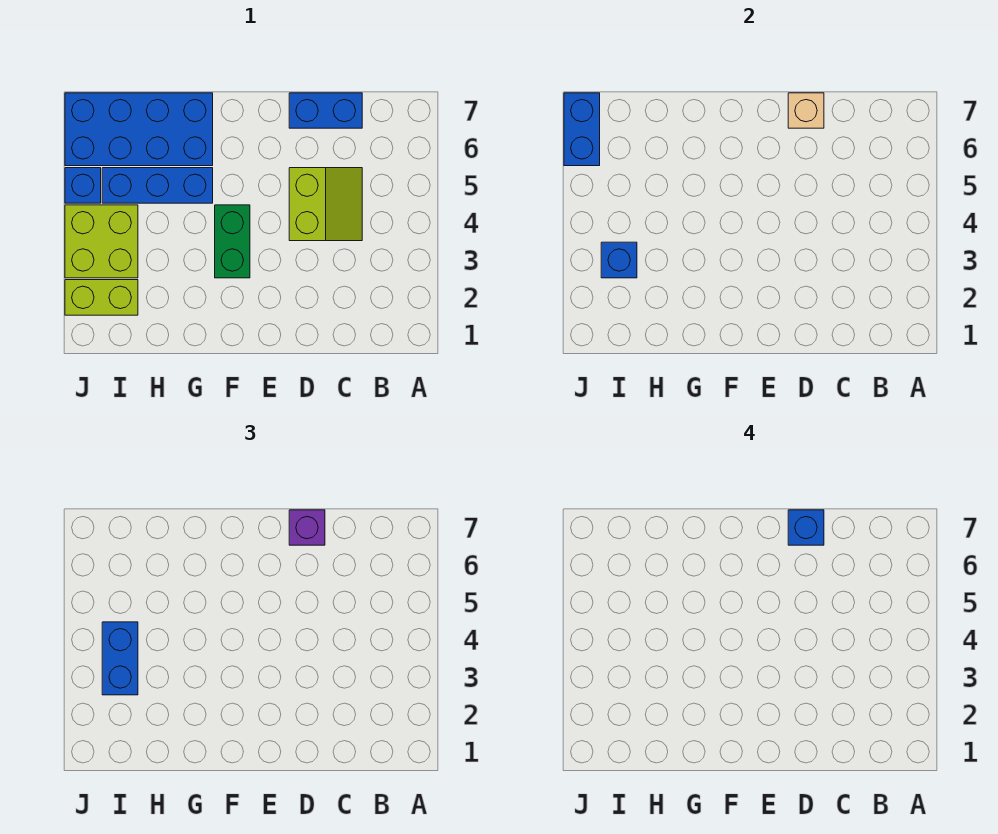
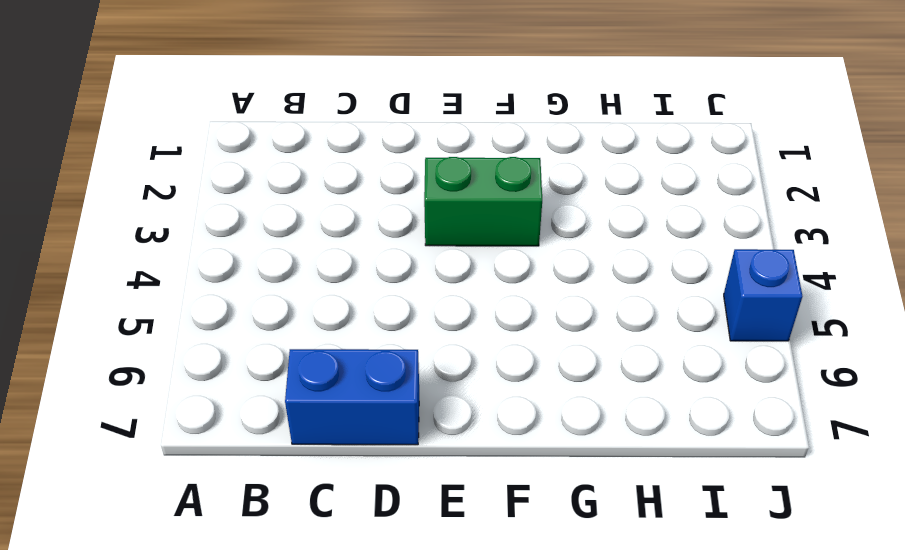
green 1x2 brick [424,157,542,246] -> green 1x2 brick turned to [215,205,250,278]
none -> lime 2x2 slope [289,168,362,241]
none -> blue 1x3 brick [102,168,213,203]
none -> blue 2x4 brick [65,93,213,166]

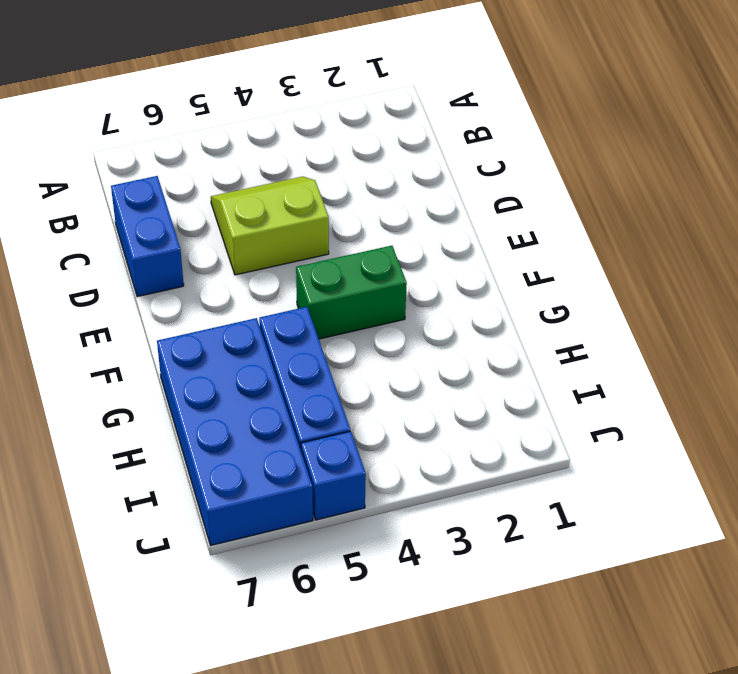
none -> lime 1x2 brick [65,280,138,315]
none -> lime 2x2 brick [65,205,138,278]
none -> tan 1x1 brick [788,93,824,128]

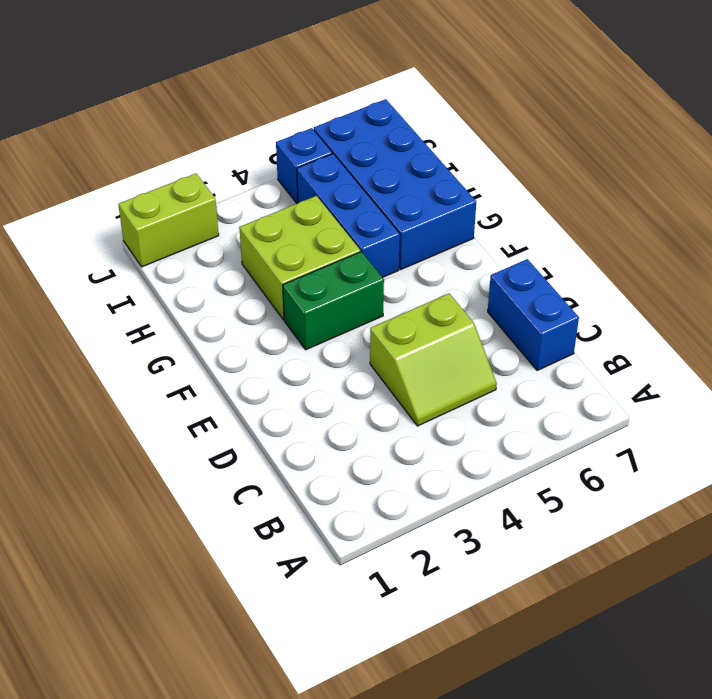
lime 2x2 brick [239,196,360,320] -> lime 2x2 brick moved to [65,205,138,278]
lime 1x2 brick [118,173,219,267] -> lime 1x2 brick turned to [65,280,138,315]
none -> tan 1x1 brick [788,93,824,128]
none -> blue 1x1 brick [601,242,637,278]
none -> blue 1x2 brick [564,93,600,166]

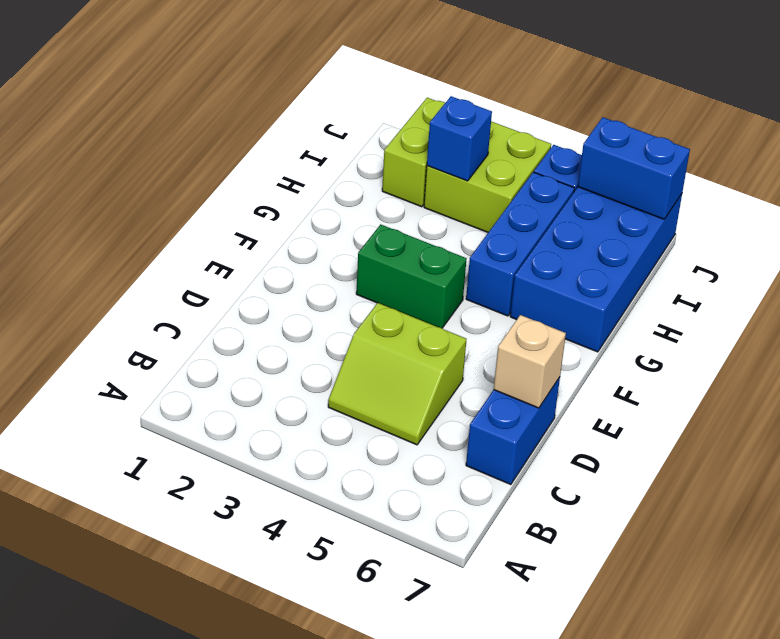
none -> purple 1x1 brick [289,510,325,545]
none -> blue 1x2 brick [102,622,138,695]
none -> blue 1x1 brick [788,510,824,545]

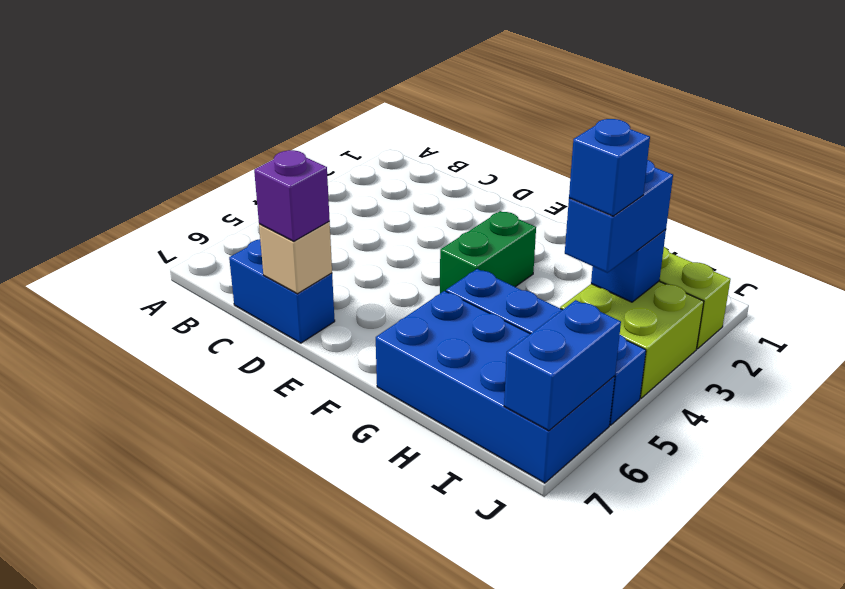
blue 1x1 brick [569,119,650,216] -> blue 1x1 brick moved to [788,510,824,545]
none -> lime 2x2 slope [289,168,362,241]

